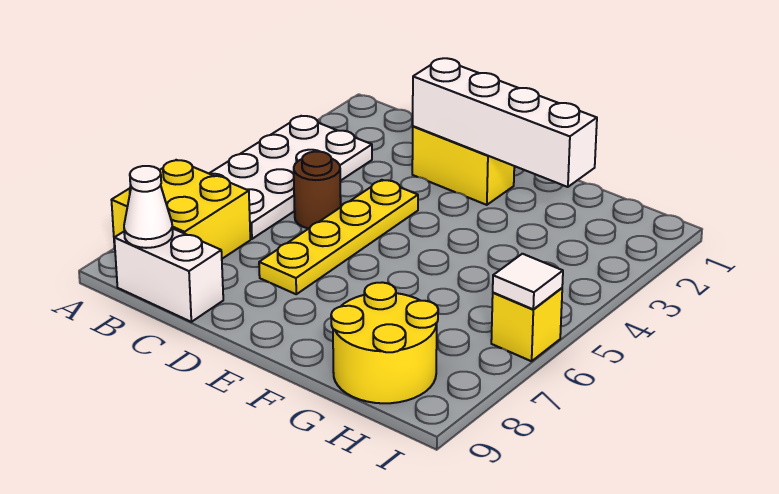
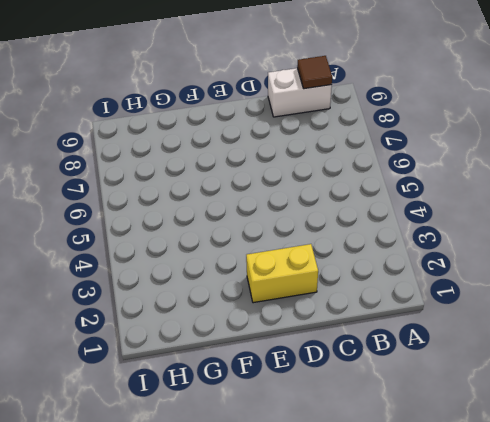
brown 1x1 tile [297,56,332,89] -> white 1x1 cone [124,166,173,248]
none -> white 2x4 plate [209,116,372,239]
none -> yellow 2x2 brick [112,160,250,259]

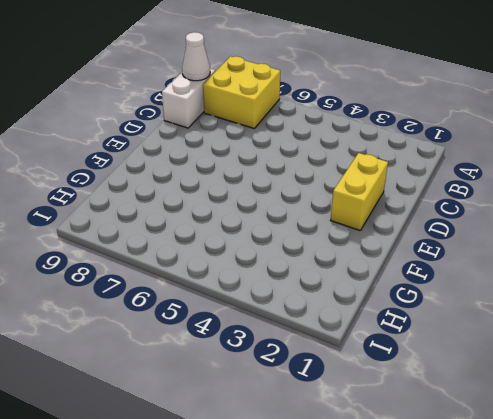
none -> white 2x4 plate [209,116,372,239]
none -> brown 1x1 round brick [294,152,341,229]

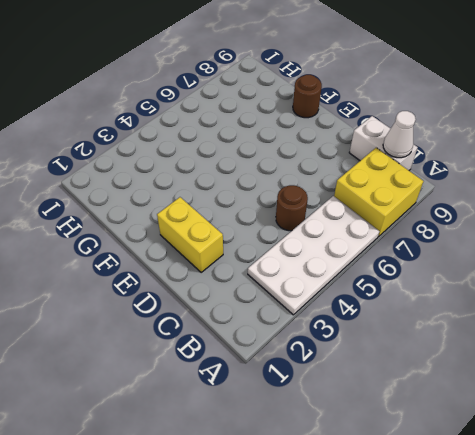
brown 1x1 round brick [293,75,322,118] -> none
none -> yellow 1x4 plate [259,180,418,294]
none -> yellow 2x2 round brick [331,282,438,403]

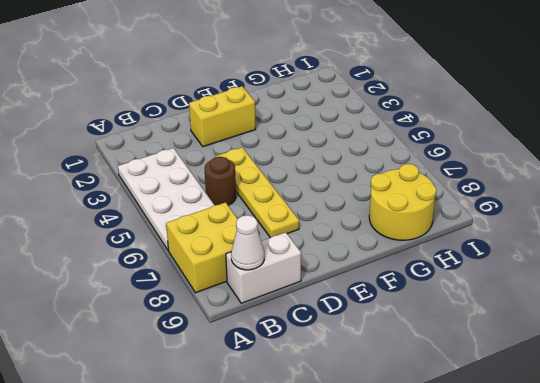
none -> yellow 1x1 brick [491,288,562,361]
none -> white 1x4 brick [413,58,597,187]

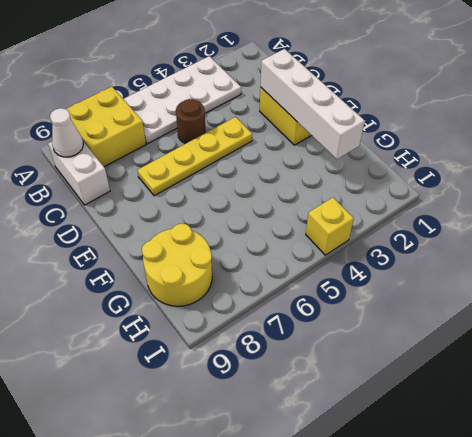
yellow 1x1 brick [306,197,354,255] -> yellow 1x1 brick moved to [491,288,562,361]
none -> white 1x1 tile [493,254,563,309]

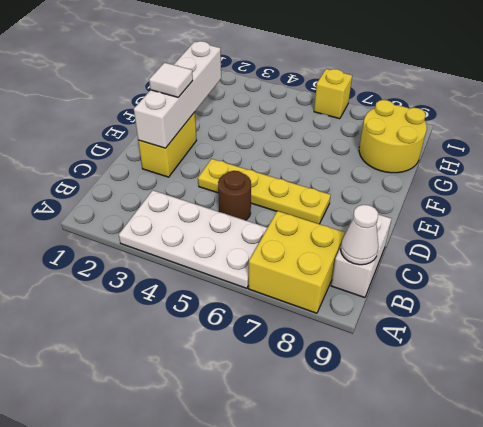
white 1x1 tile [149,63,193,97] -> white 1x1 tile moved to [493,254,563,309]

